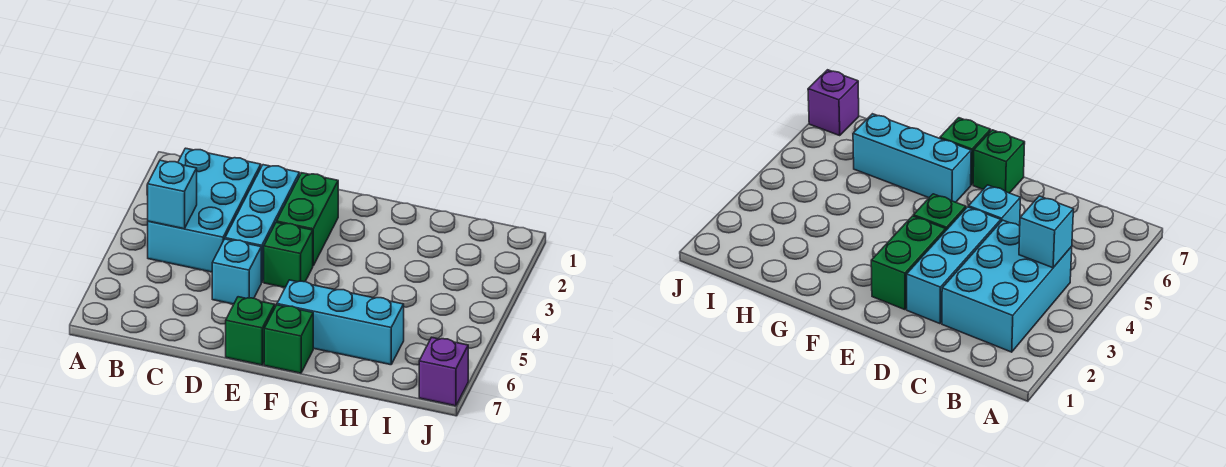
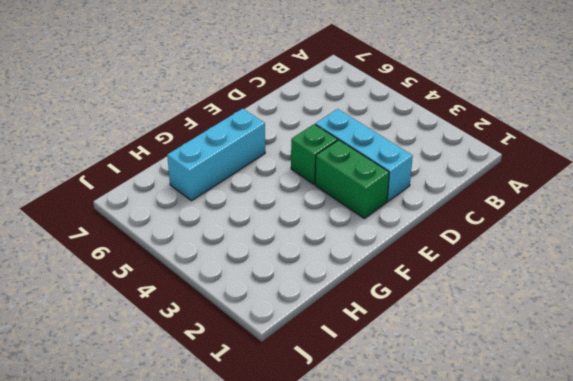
none -> cyan 2x3 brick [148,148,261,272]
none -> cyan 1x1 brick [212,239,261,304]

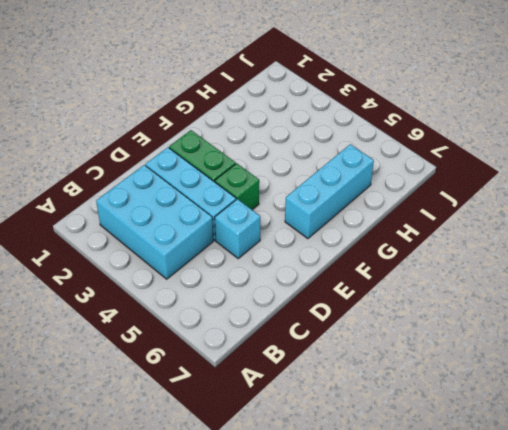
none -> green 1x1 brick [226,297,275,365]
none -> green 1x1 brick [264,305,313,373]

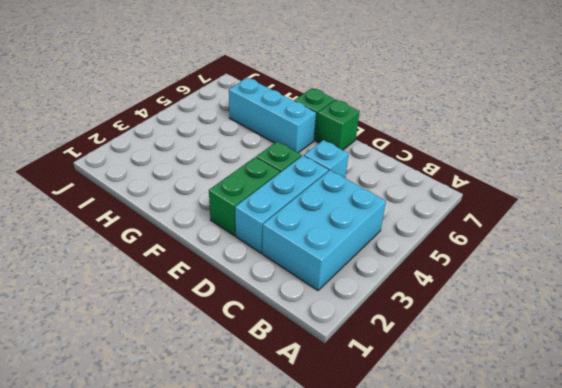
none -> purple 1x1 brick [419,337,468,406]
none -> cyan 1x1 brick [148,160,197,229]

